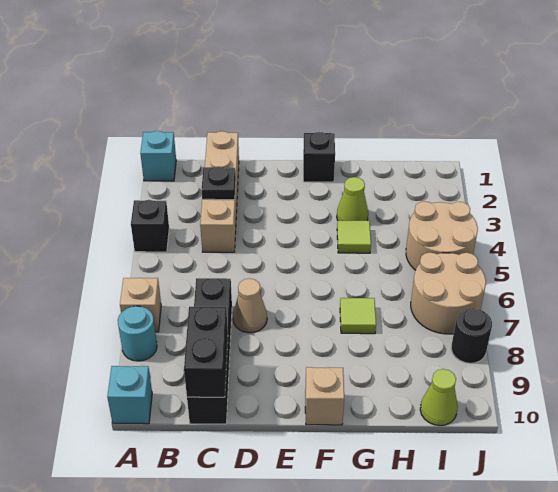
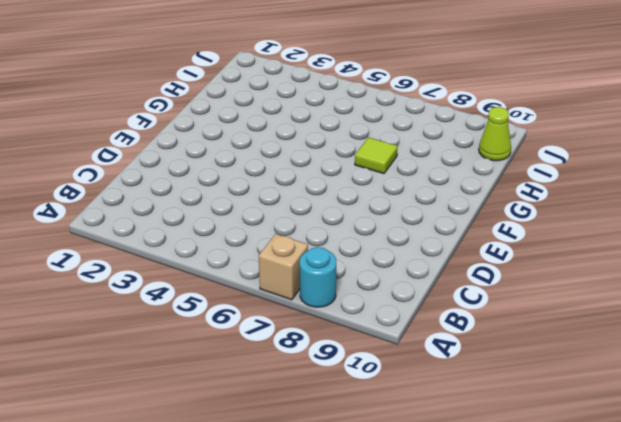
none -> cyan 1x1 brick [140,131,176,181]
none -> black 1x1 brick [131,200,169,252]
none -> cyan 1x1 brick [107,366,152,424]

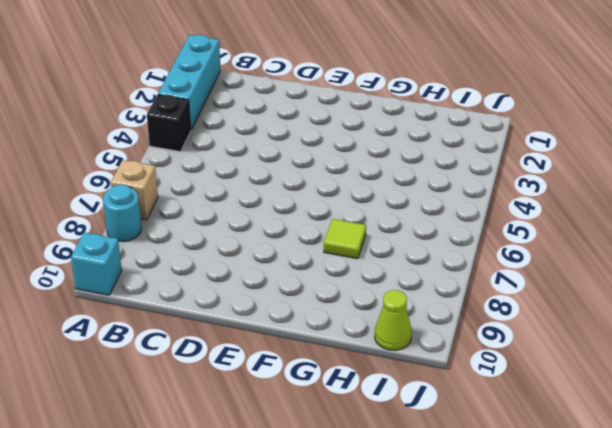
cyan 1x3 brick [158,35,221,129] -> cyan 1x1 brick [140,131,176,181]
none -> tan 1x4 brick [200,131,239,252]
none -> black 1x4 brick [187,278,232,424]
none -> tan 1x1 cone [233,279,267,333]

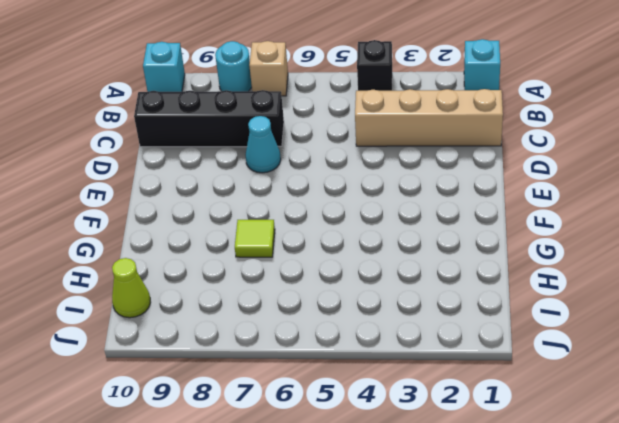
cyan 1x1 cone [246,116,281,173] -> tan 1x1 cone [233,279,267,333]
none -> black 1x1 brick [303,132,335,182]
none -> tan 1x1 brick [305,367,344,425]
none -> lime 1x1 cone [337,177,368,221]

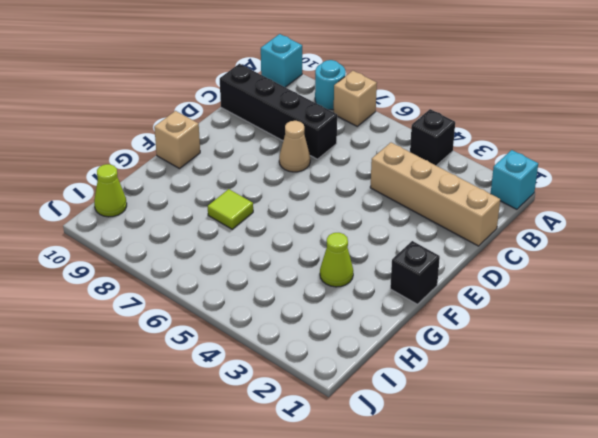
none -> lime 1x1 tile [337,221,371,253]
none -> tan 2x2 round brick [406,201,478,270]
none -> tan 2x2 round brick [411,252,486,334]

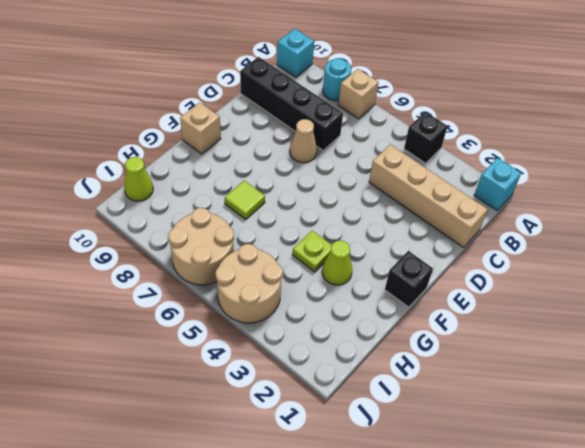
lime 1x1 plate [292,231,332,272] -> lime 1x1 tile [337,221,371,253]
none -> black 1x1 round brick [451,308,492,363]
none -> black 1x1 plate [202,166,236,200]
none -> black 1x2 brick [184,307,228,397]

